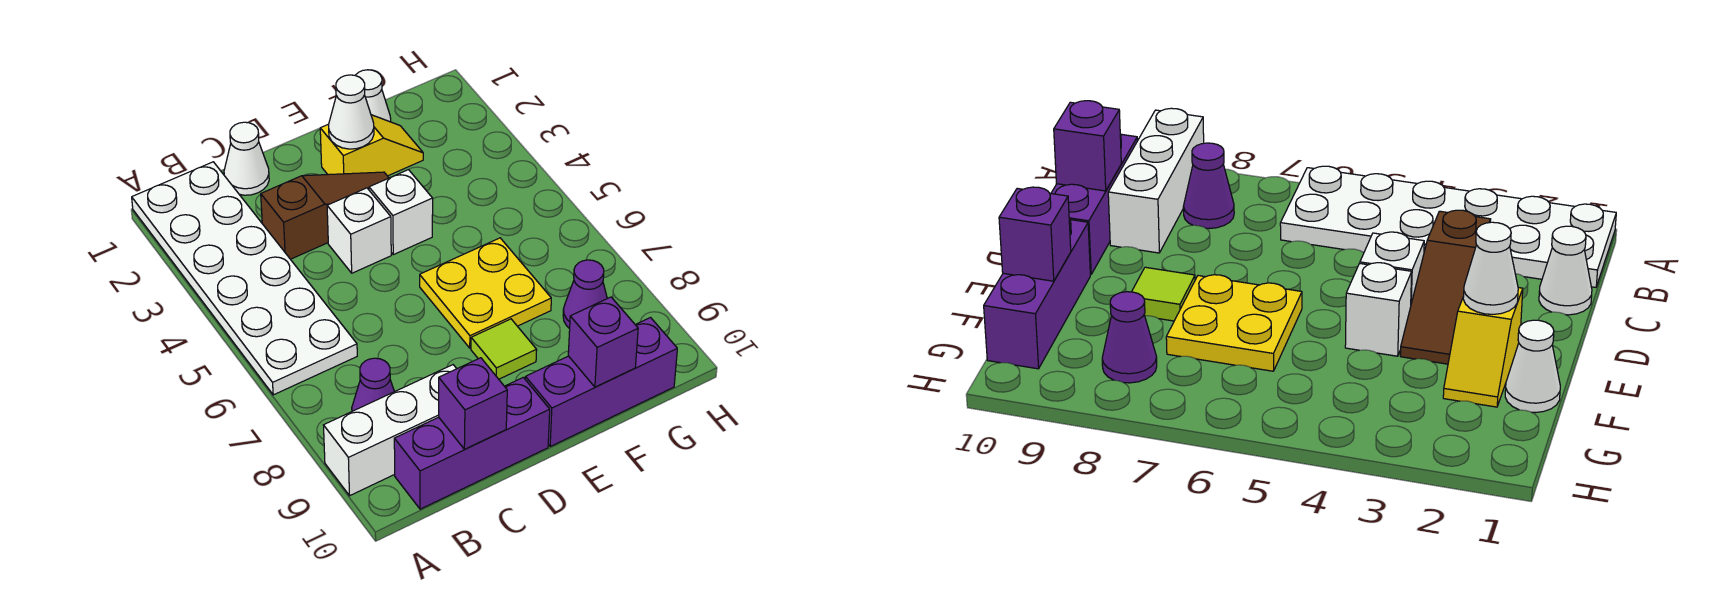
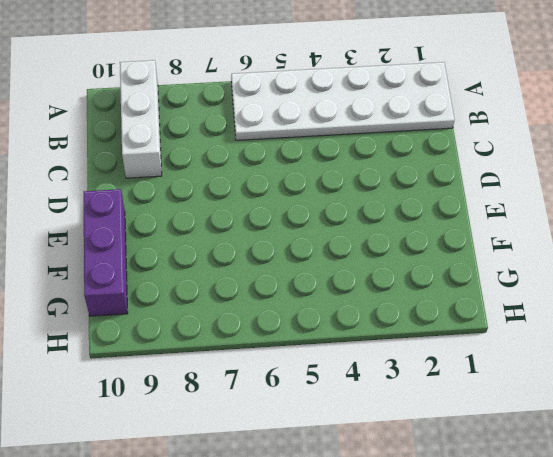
none -> purple 1x1 cone [352,358,394,411]
none -> purple 1x3 brick [394,377,550,509]
none -> white 1x1 cone [224,122,269,195]

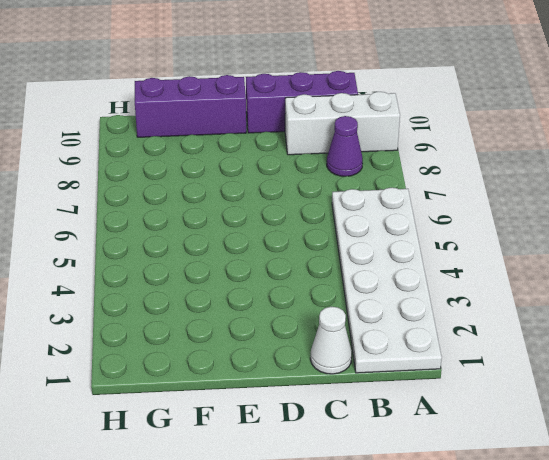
none -> brown 1x3 slope [261,172,389,259]
none -> white 1x1 brick [327,188,391,273]
none -> yellow 1x2 slope [320,115,423,176]

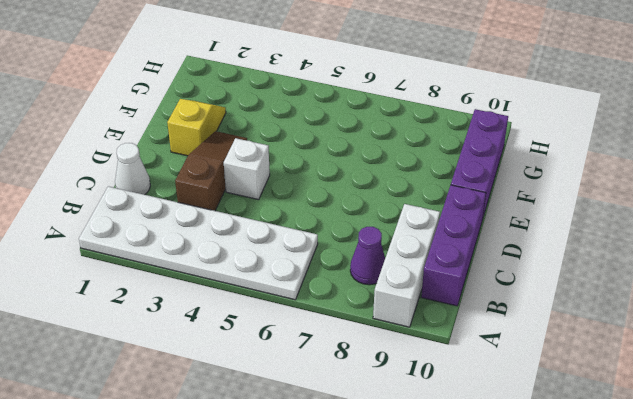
none -> white 1x1 brick [369,170,433,255]
none -> yellow 2x2 plate [420,238,551,348]
none -> lime 1x1 tile [471,319,537,379]

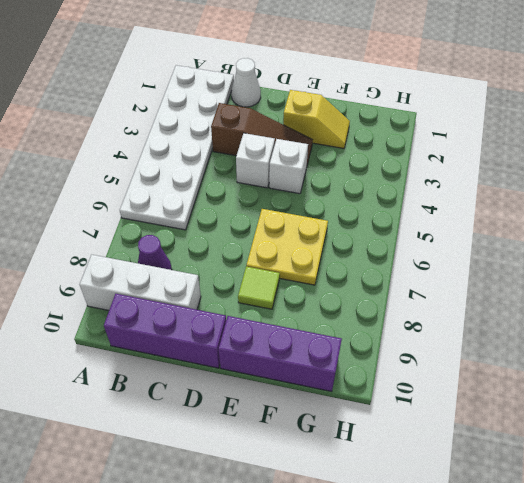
none -> white 1x1 cone [355,70,391,122]
none -> purple 1x1 cone [563,260,607,328]
none -> purple 1x1 brick [439,358,507,449]

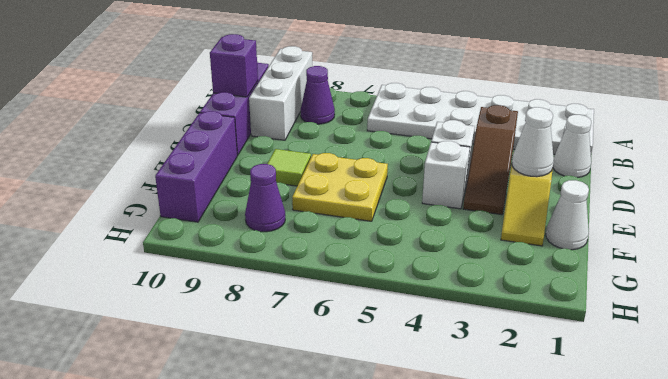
none -> purple 1x1 brick [568,297,638,387]

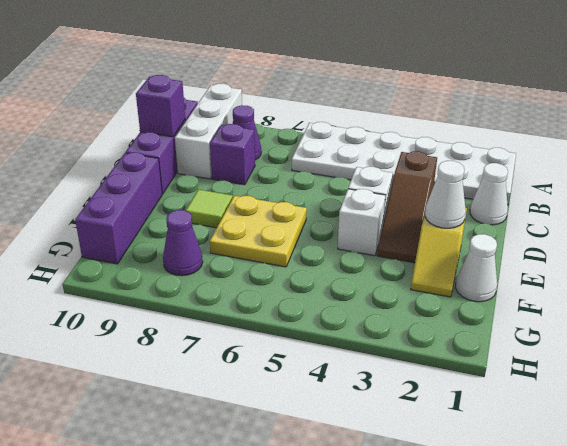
purple 1x1 brick [210,124,255,185] -> purple 1x1 brick moved to [568,297,638,387]

